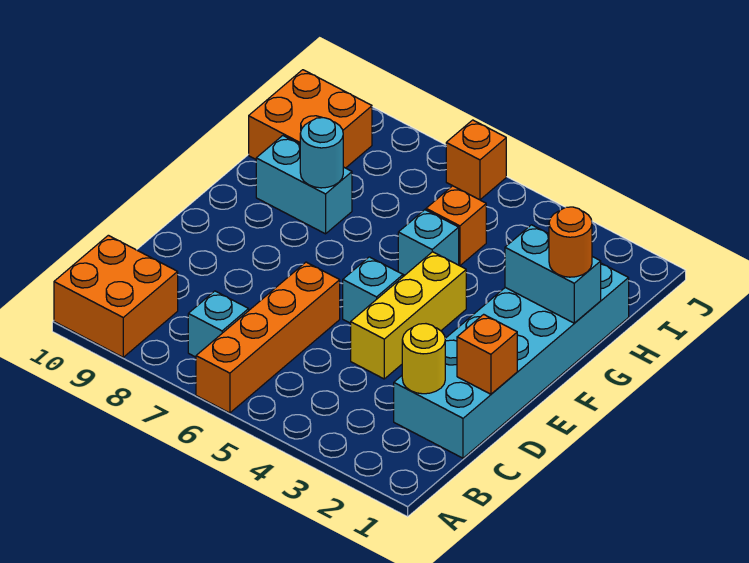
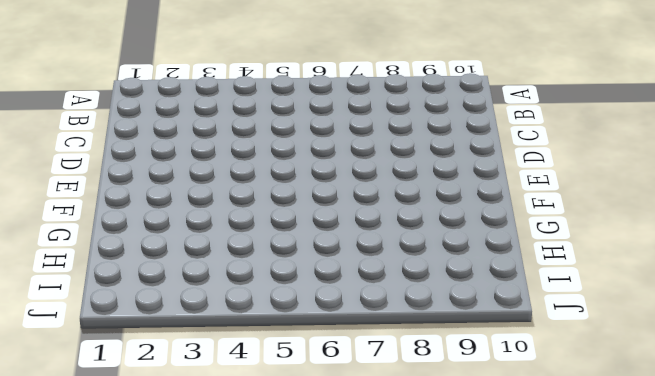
none -> orange 1x4 brick [196,262,340,413]
none -> orange 2x2 brick [54,235,178,357]
none -> cyan 1x1 brick [188,291,249,357]

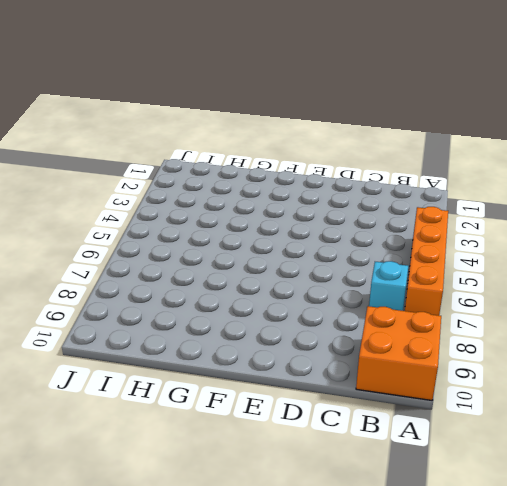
orange 1x4 brick [405,207,448,316] -> orange 1x4 brick turned to [196,262,340,413]
none -> cyan 2x6 brick [394,263,629,458]
none -> yellow 1x3 brick [351,252,466,379]
none -> cyan 1x1 brick [343,257,403,323]

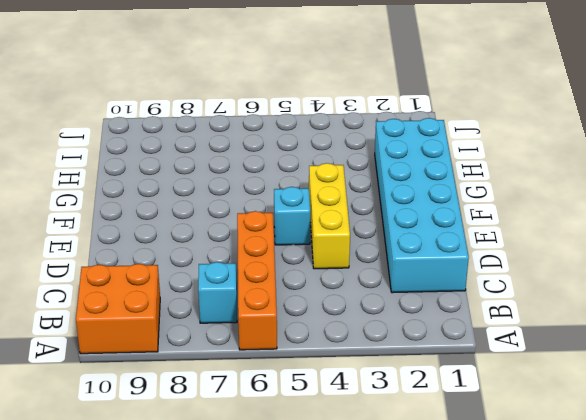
none -> cyan 1x1 brick [398,210,459,275]
none -> cyan 1x2 brick [256,136,352,234]
none -> orange 1x1 brick [426,186,486,266]

